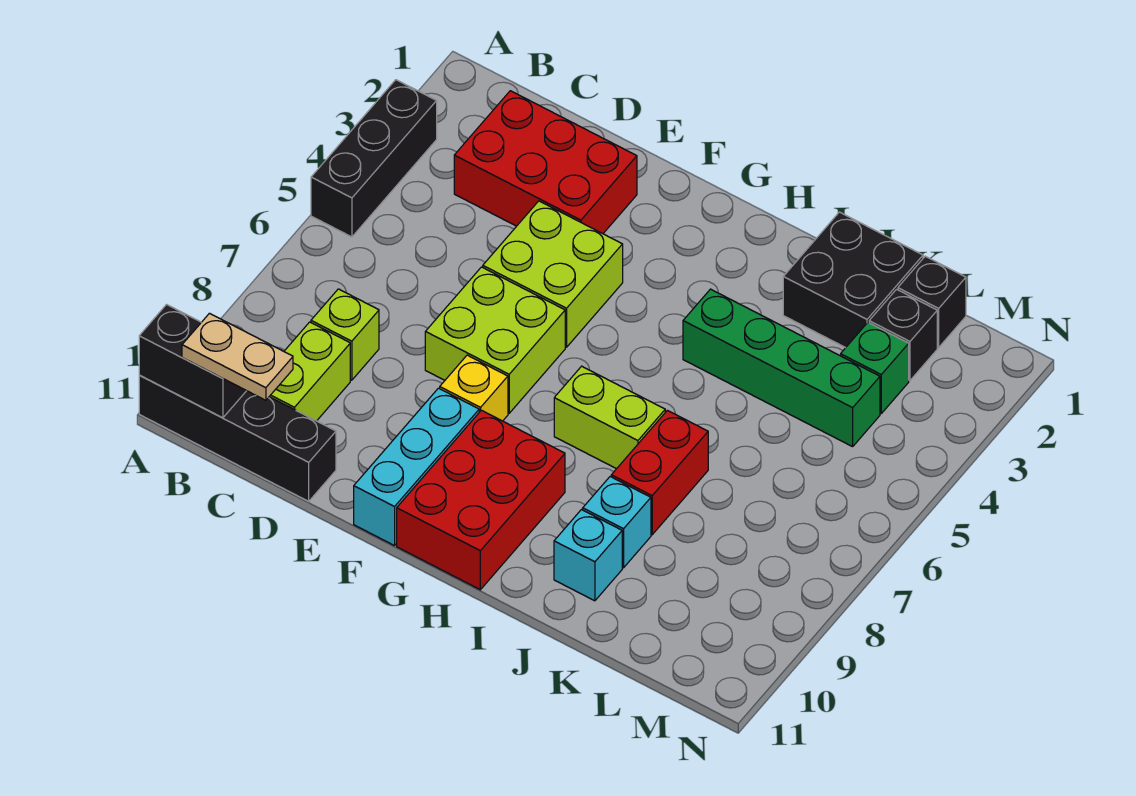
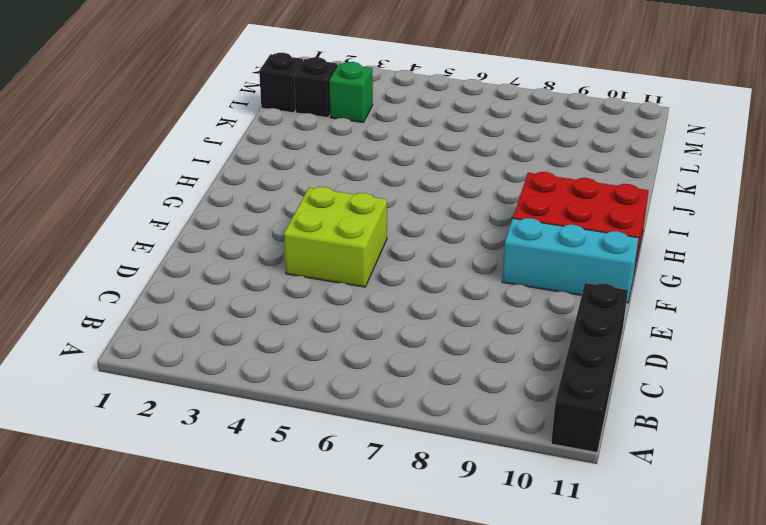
none -> black 1x3 brick [311,80,437,237]
none -> red 2x3 brick [454,91,637,234]
none -> lime 1x1 brick [311,289,379,380]

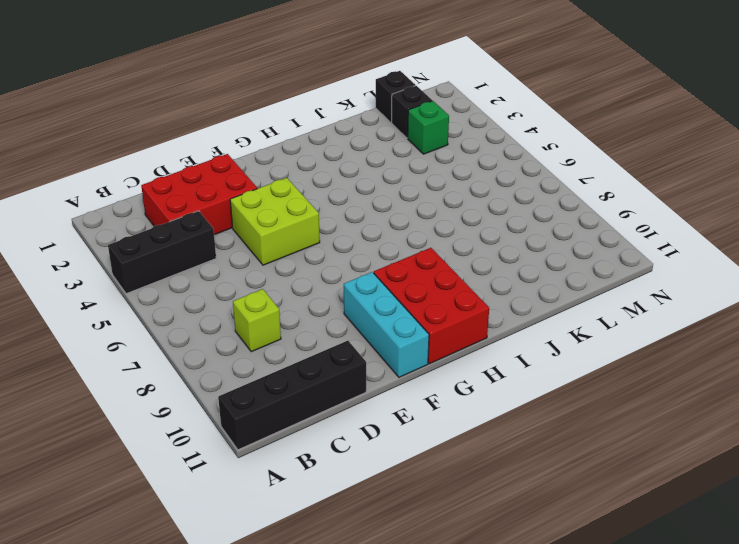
black 1x3 brick [108,211,216,294] -> black 1x3 brick turned to [311,80,437,237]
none -> lime 1x2 brick [269,322,350,421]
none -> lime 2x2 brick [425,267,565,413]
none -> yellow 1x1 brick [440,355,508,421]

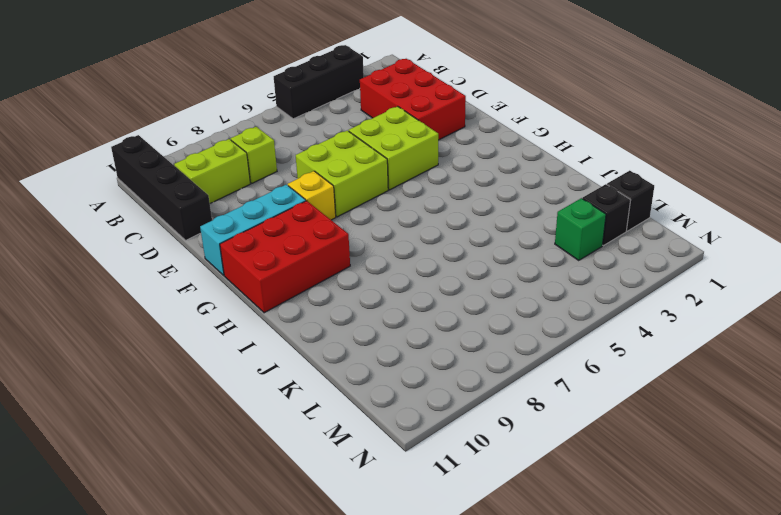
none -> lime 1x2 brick [554,366,665,469]
none -> green 1x4 brick [683,289,880,447]
none -> black 2x2 brick [783,212,923,348]

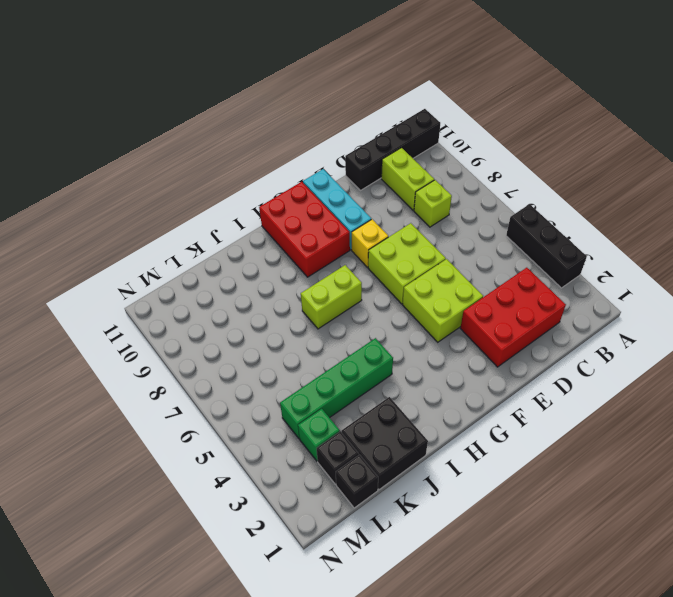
none -> red 1x2 brick [611,410,708,535]
none -> cyan 1x1 brick [583,477,651,568]
none -> cyan 1x1 brick [554,510,622,601]

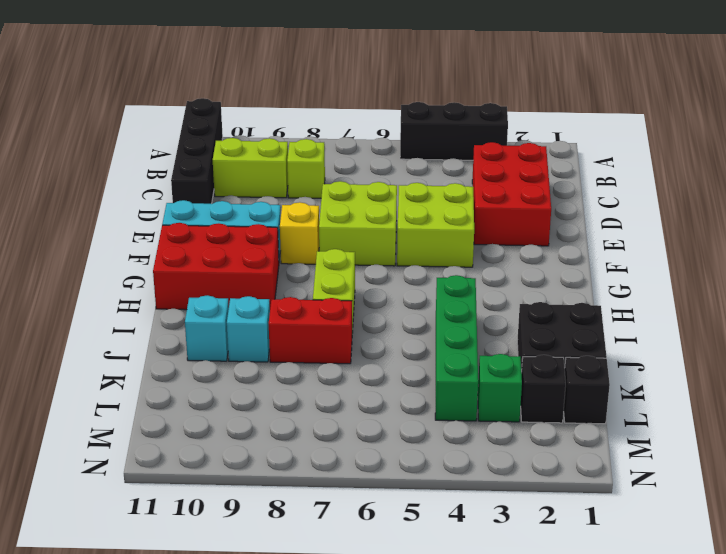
none -> black 1x2 brick [139,305,246,418]
none -> tan 1x2 plate [182,313,293,400]

